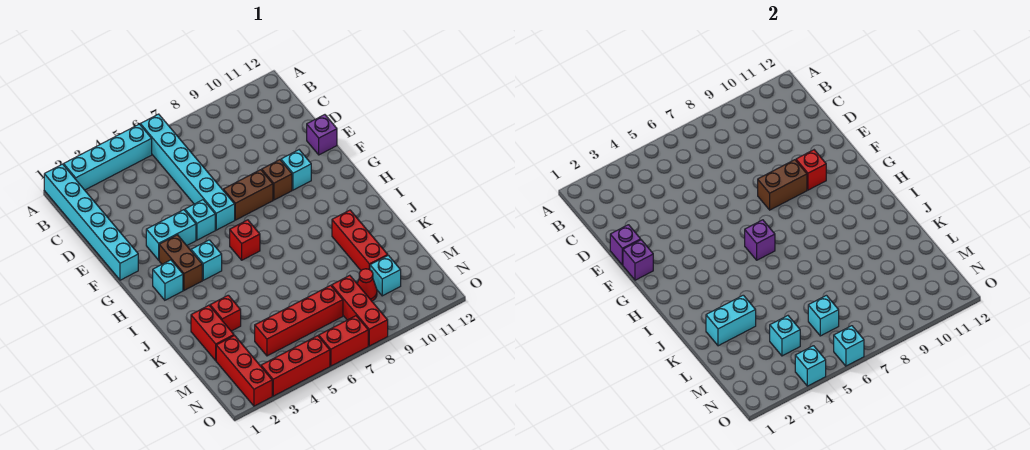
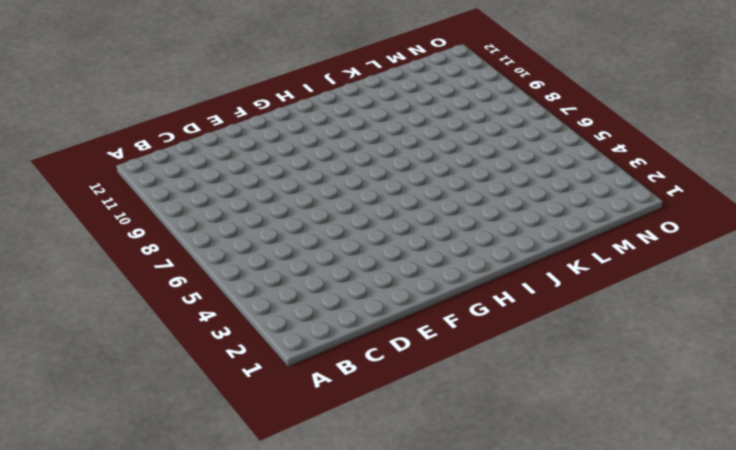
none -> cyan 1x6 brick [44,164,138,280]
none -> cyan 1x4 brick [64,124,152,190]
none -> cyan 1x6 brick [140,114,235,230]
none -> purple 1x1 brick [307,115,337,155]

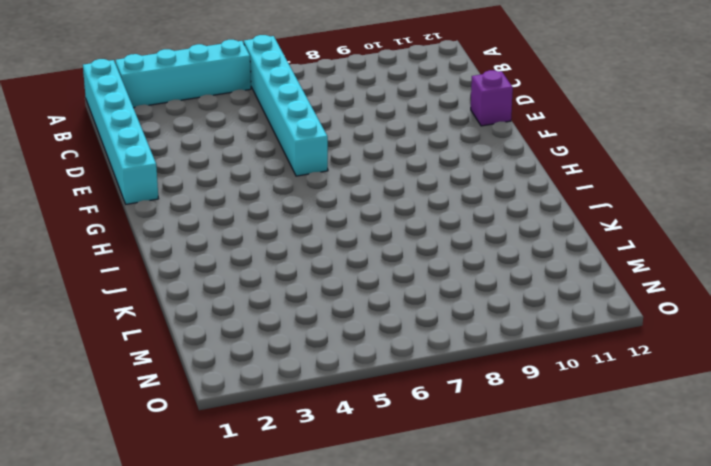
none -> cyan 1x2 brick [146,210,196,260]
none -> cyan 1x1 brick [185,200,215,240]
none -> brown 1x2 brick [223,170,273,220]
none -> brown 1x1 brick [262,160,292,200]

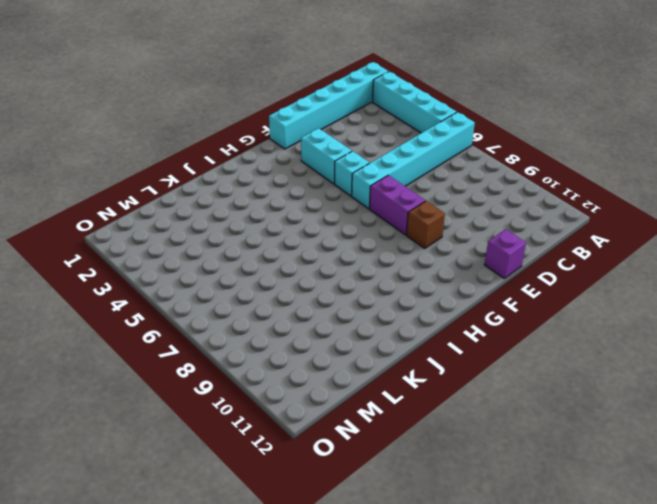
purple 1x2 brick [369,175,425,235] -> brown 1x2 brick [223,170,273,220]
none -> cyan 1x1 brick [281,150,311,190]
none -> brown 1x2 brick [159,235,202,290]
none -> cyan 1x1 brick [153,260,183,300]
none -> cyan 1x1 brick [191,240,222,280]

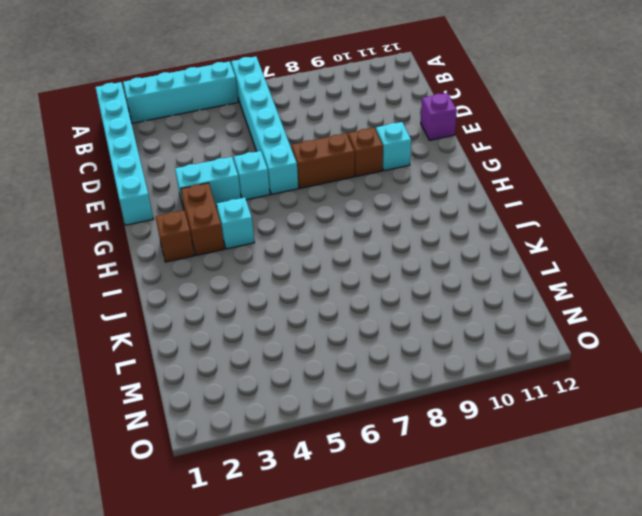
brown 1x1 brick [156,210,194,262] -> cyan 1x1 brick [153,260,183,300]
none -> red 1x1 brick [230,220,260,260]
none -> red 1x3 brick [332,210,388,270]
none -> red 1x2 brick [191,305,234,361]
none -> red 1x1 brick [210,295,241,331]

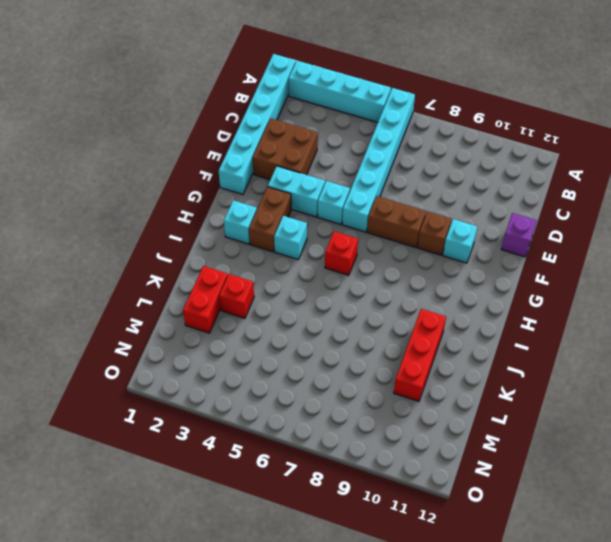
brown 2x2 brick [253,118,318,180] -> none
none -> red 1x3 brick [216,336,272,406]
none -> red 1x4 brick [255,285,343,356]
none -> red 1x3 brick [332,275,388,346]
none -> red 1x1 cone [357,269,377,301]

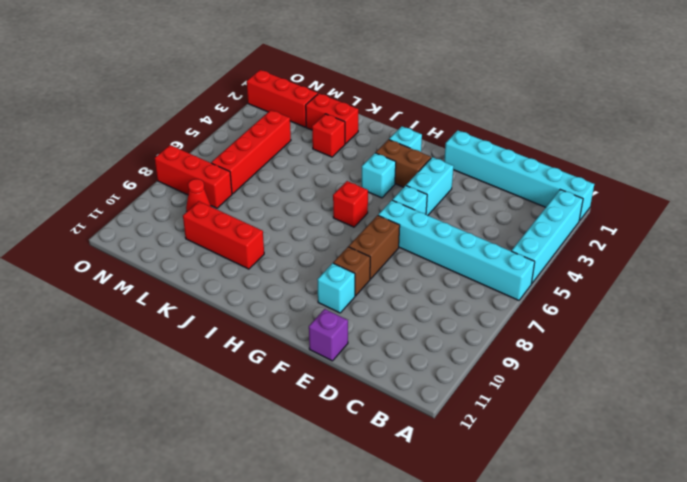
none -> cyan 1x1 brick [370,255,401,296]
none -> red 1x3 brick [261,336,330,396]
none -> red 1x2 brick [319,316,368,366]
none -> purple 1x1 brick [610,225,641,265]

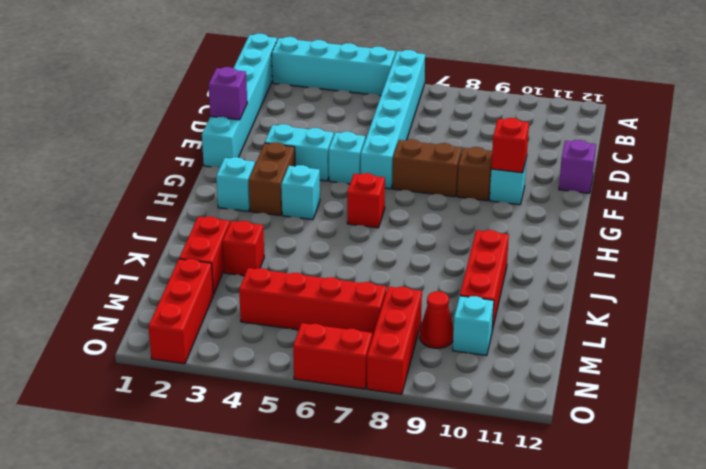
none -> red 1x3 brick [261,336,330,396]
none -> purple 1x1 brick [623,240,653,280]
none -> brown 1x2 brick [758,160,807,210]
none -> purple 1x1 brick [745,220,775,260]

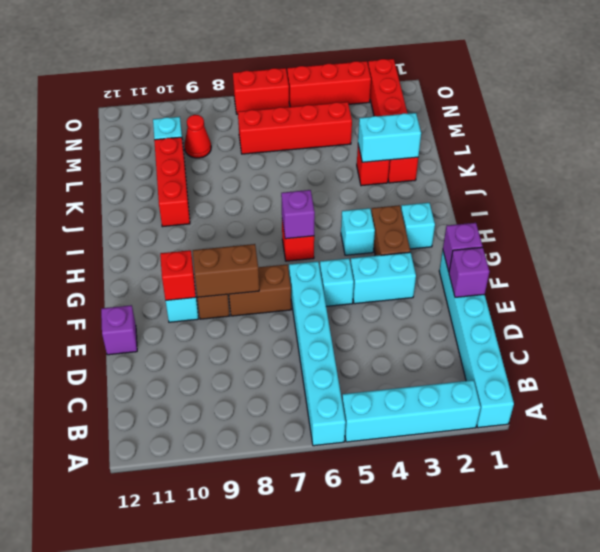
none -> red 1x3 brick [332,275,388,346]
none -> cyan 1x1 brick [770,316,800,356]
none -> cyan 1x1 brick [808,295,839,336]
none -> cyan 1x1 brick [795,346,826,386]

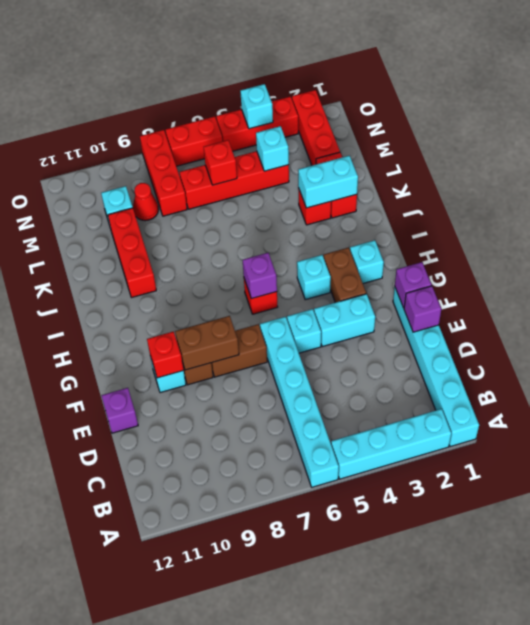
red 1x1 brick [204,140,237,185] -> cyan 1x1 brick [808,295,839,336]
none -> cyan 1x1 brick [834,326,864,366]

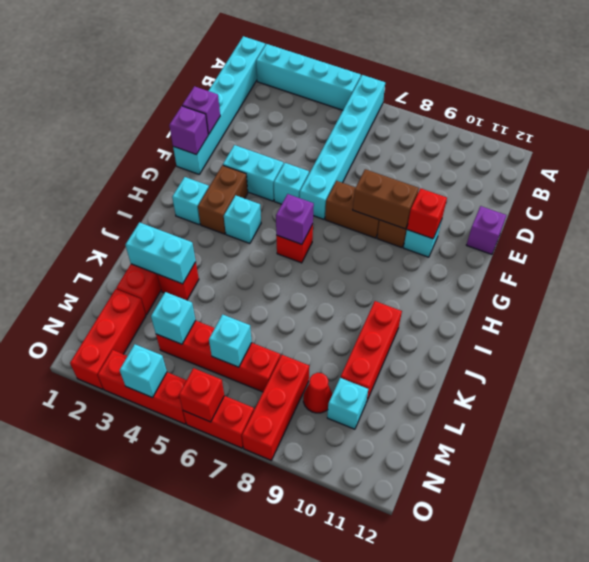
red 1x1 brick [179,368,224,422] -> cyan 1x1 brick [834,326,864,366]

